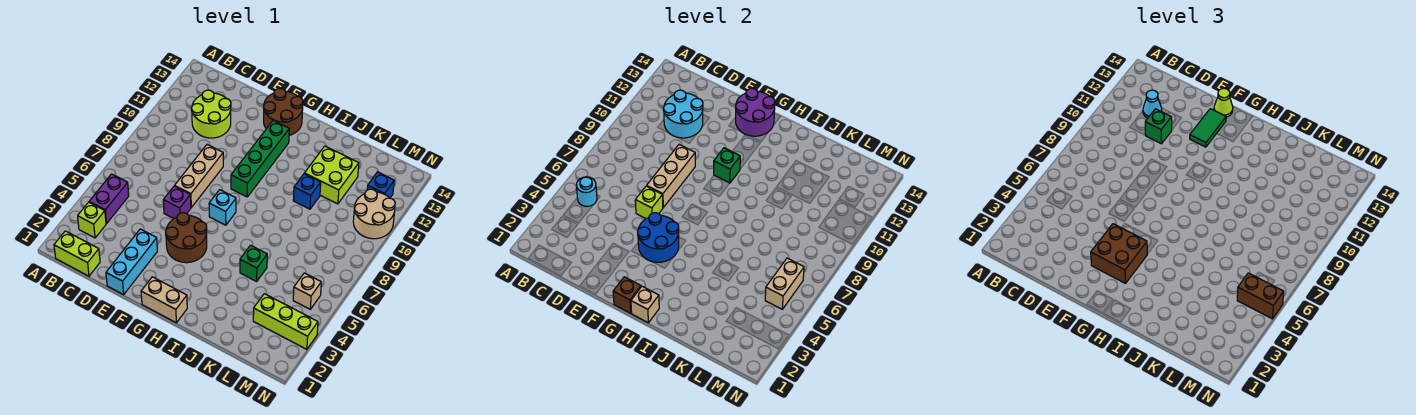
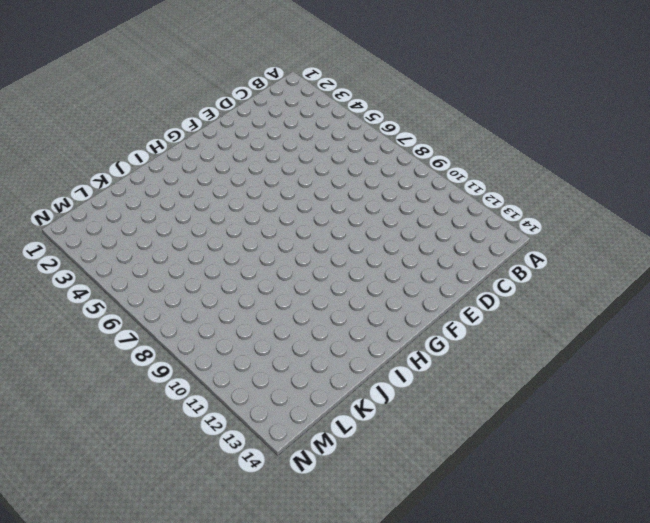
none -> lime 1x2 brick [54,231,100,276]
none -> lime 1x1 brick [78,202,106,238]
none -> purple 1x2 brick [89,174,129,224]
none -> lime 2x2 round brick [191,90,231,138]

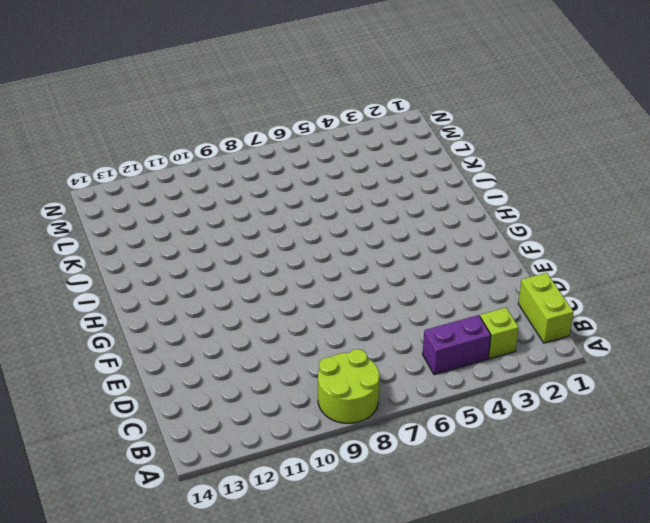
lime 2x2 round brick [318,349,379,423] -> lime 2x2 round brick moved to [191,90,231,138]
none -> cyan 1x3 brick [106,229,157,295]
none -> purple 1x1 brick [163,186,191,219]
none -> tan 1x3 brick [175,145,223,207]
none -> brown 2x2 round brick [166,213,207,263]

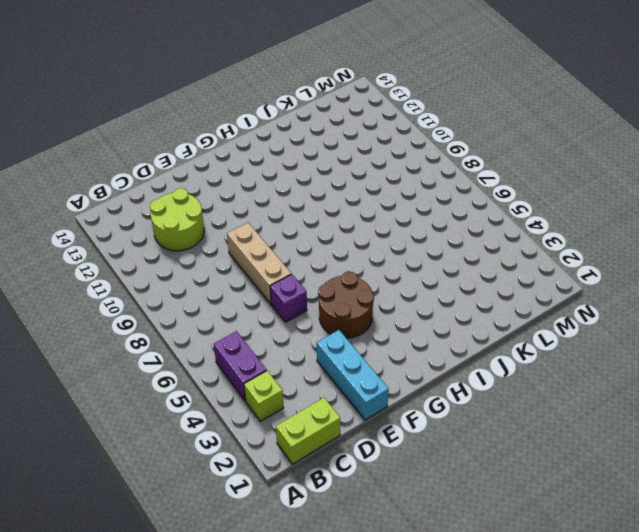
none -> brown 2x2 round brick [263,88,303,135]
none -> tan 1x2 brick [141,277,187,323]
none -> cyan 1x1 brick [209,190,236,225]
none -> green 1x4 brick [231,121,289,197]

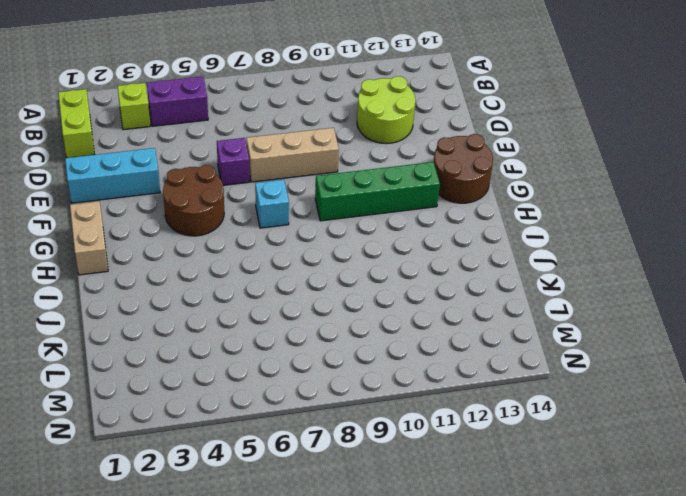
none -> green 1x1 brick [240,245,267,281]
none -> blue 1x1 brick [293,174,321,209]
none -> lime 2x2 brick [304,146,359,204]
none -> lime 1x3 brick [253,294,318,349]

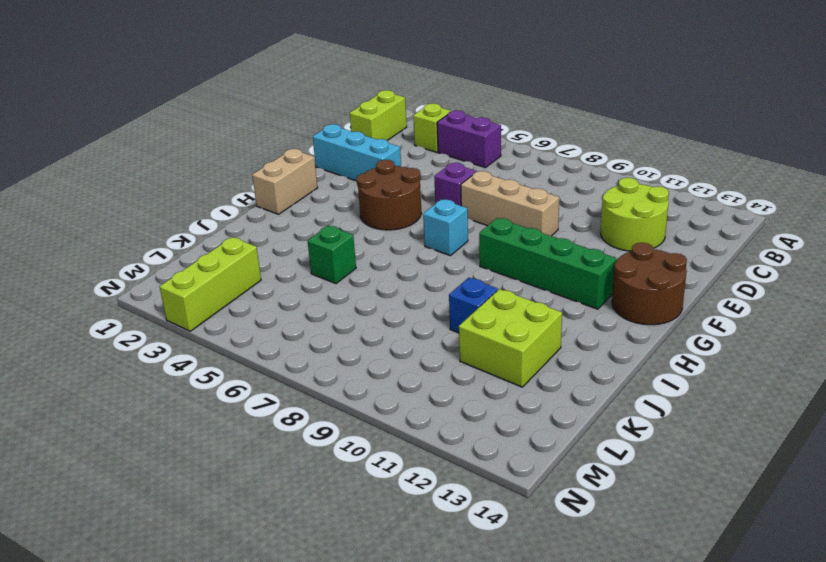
none -> tan 1x1 brick [293,273,321,309]
none -> tan 2x2 round brick [353,189,395,239]
none -> blue 1x1 brick [367,172,394,198]
none -> cyan 1x1 round brick [576,177,597,207]

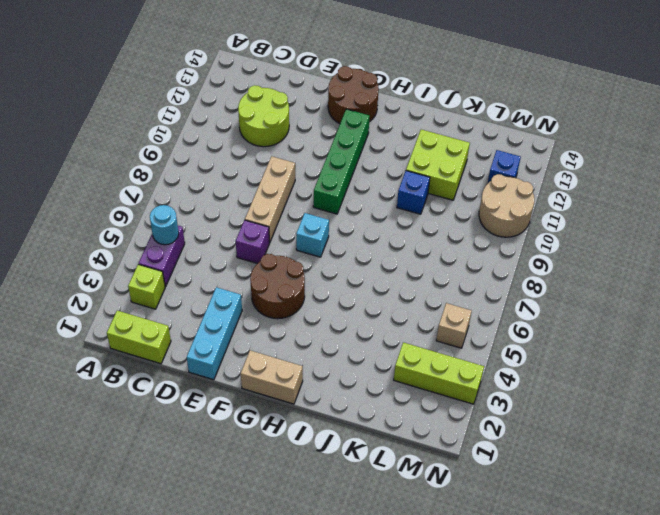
none -> green 1x1 brick [240,245,267,281]
none -> cyan 2x2 round brick [663,90,703,138]
none -> lime 1x1 brick [635,186,663,219]
none -> tan 1x3 brick [647,145,695,207]

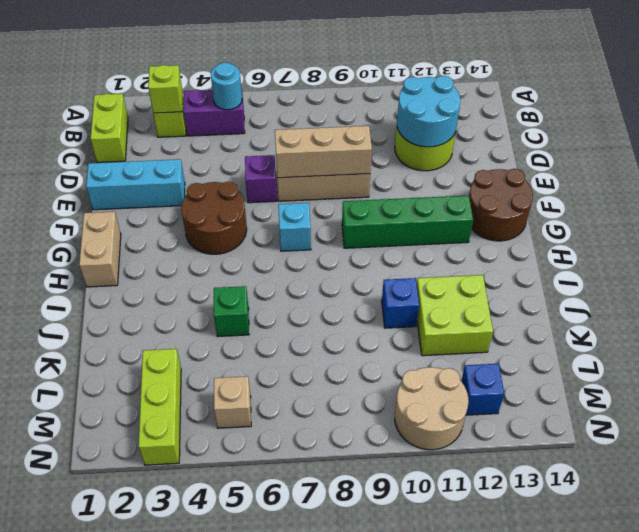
lime 1x1 brick [148,65,182,113] -> lime 1x1 brick moved to [635,186,663,219]
none -> blue 2x2 round brick [638,213,679,262]
none -> purple 2x2 round brick [735,88,775,136]
none -> brown 1x1 brick [613,277,641,313]
none -> green 1x1 brick [714,148,740,183]

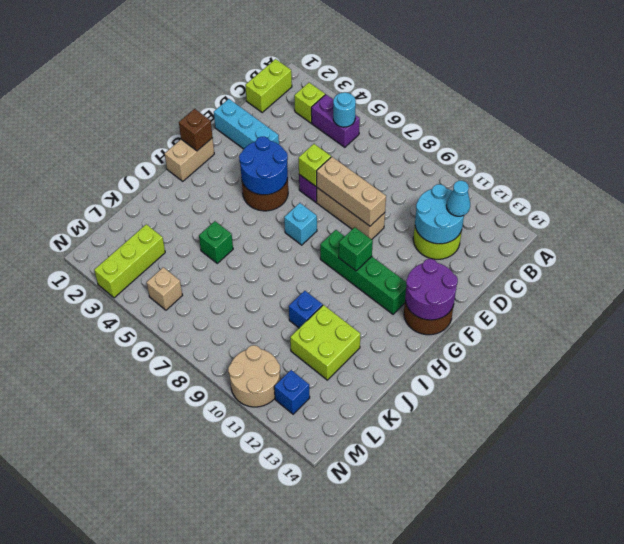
none -> tan 1x1 brick [631,286,659,323]
none -> tan 1x2 brick [765,258,804,309]
none -> green 1x1 brick [1145,109,1172,144]
none -> brown 2x2 brick [1091,224,1147,283]

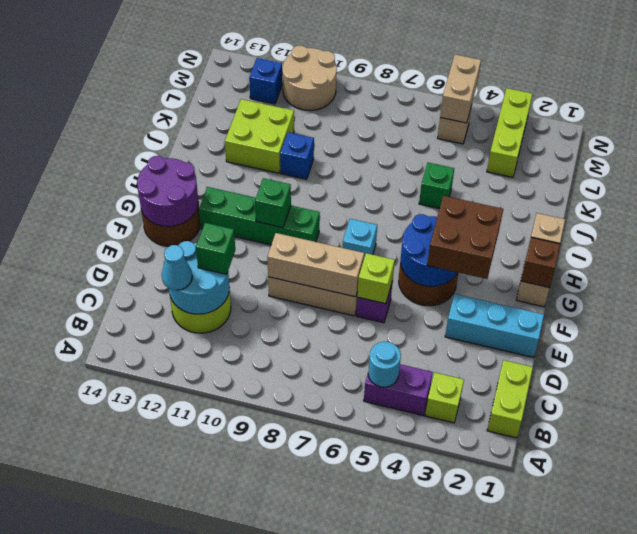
tan 1x2 brick [440,54,481,123] -> tan 1x2 brick turned to [765,258,804,309]
none -> green 1x2 tile [1190,109,1226,147]
none -> lime 1x1 cone [1214,88,1233,117]
none -> brown 1x2 brick [1237,273,1284,319]

